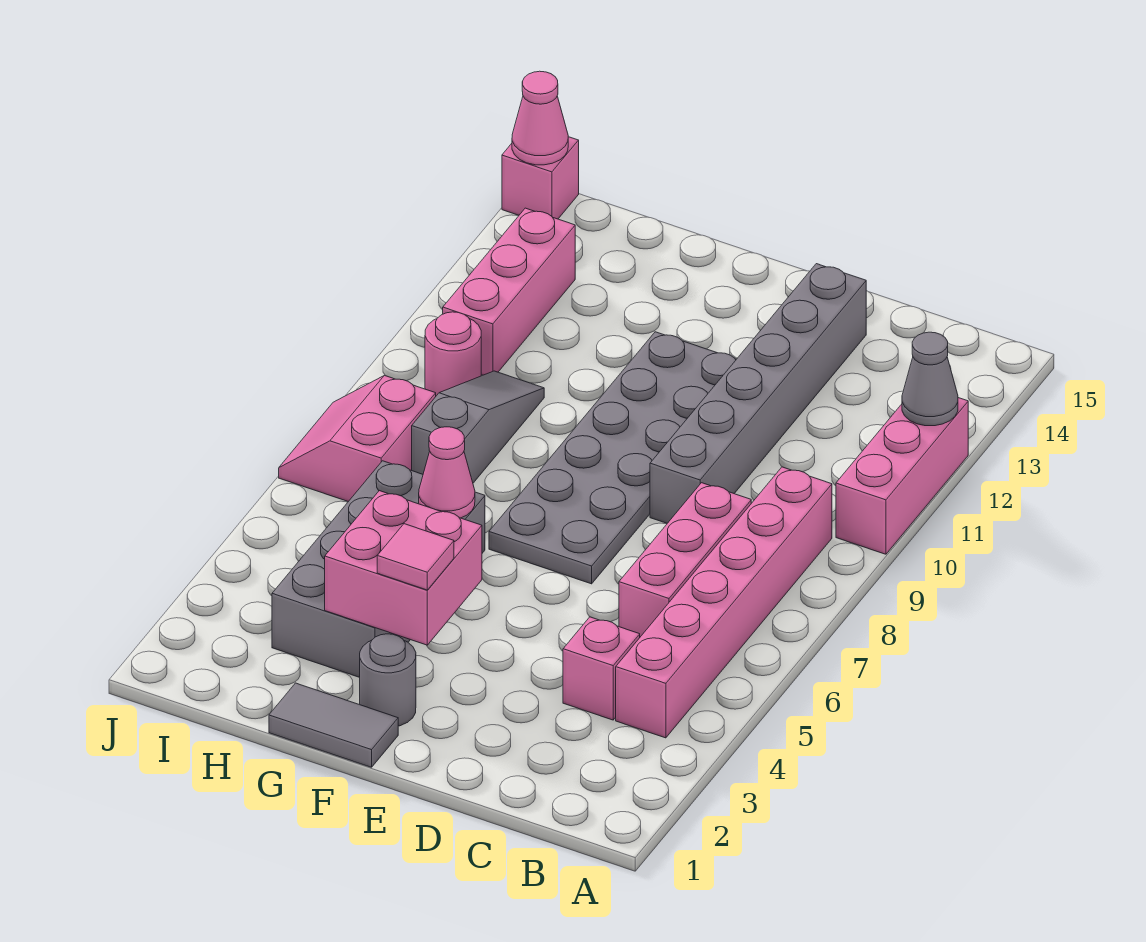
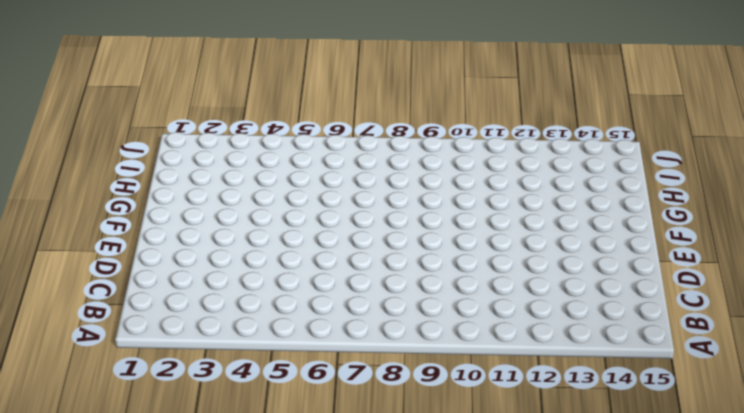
none -> pink 1x3 brick [836,398,968,554]
none -> pink 1x6 brick [616,467,832,738]
none -> pink 1x1 brick [563,617,640,720]

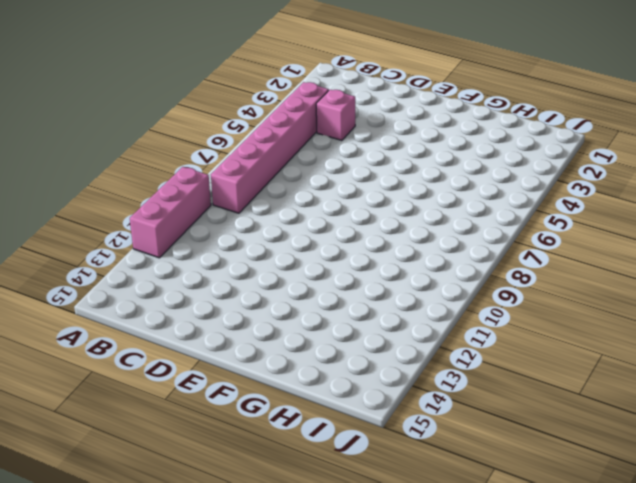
none -> pink 1x3 brick [619,483,751,637]
none -> grey 1x6 brick [650,264,866,523]
none -> grey 2x6 plate [489,332,736,584]

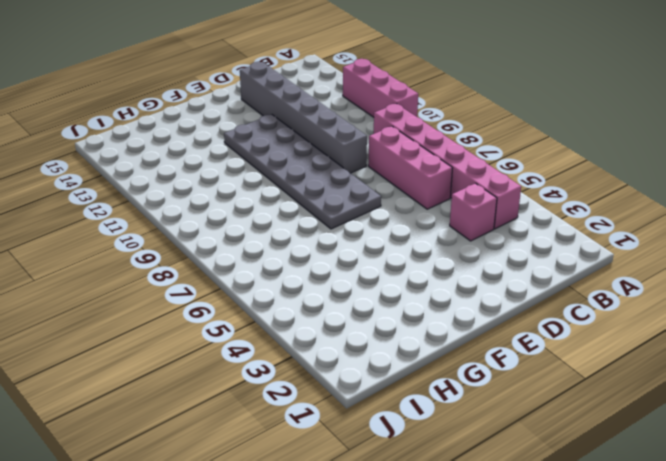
none -> grey 1x2 tile [269,683,398,767]
none -> grey 1x1 round brick [360,634,416,726]
none -> grey 2x4 brick [272,461,485,677]

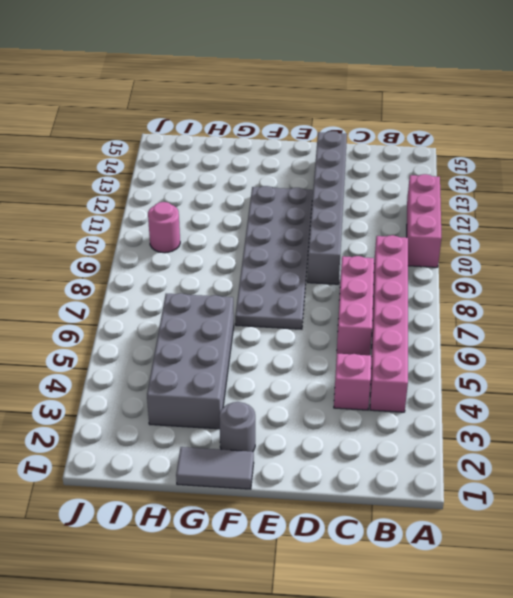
none -> grey 1x3 slope [412,371,544,483]
none -> pink 2x2 slope [279,376,436,502]
none -> pink 1x3 brick [443,208,575,375]

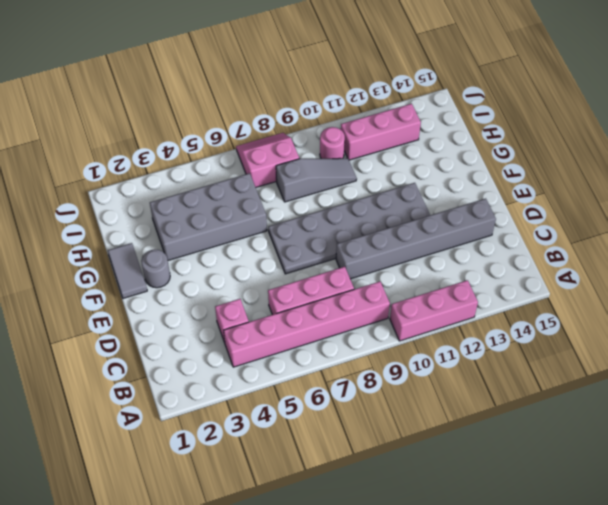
none -> pink 1x1 brick [502,137,579,219]
none -> grey 1x1 cone [902,332,958,426]
none -> pink 2x2 brick [325,491,482,645]

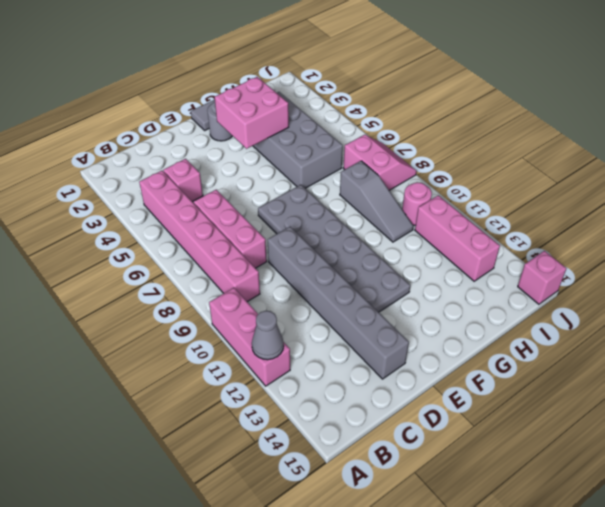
none -> pink 1x1 cone [419,427,475,518]
none -> pink 1x1 cone [512,71,568,165]
none -> pink 1x1 tile [377,524,454,590]

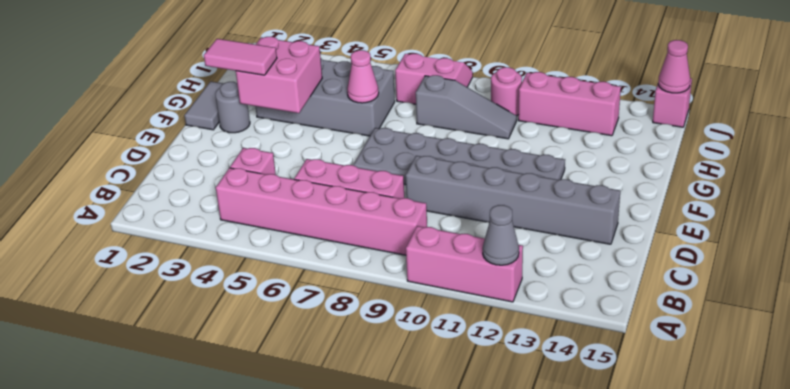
pink 1x2 tile [204,39,277,75] -> pink 1x1 tile [377,524,454,590]

